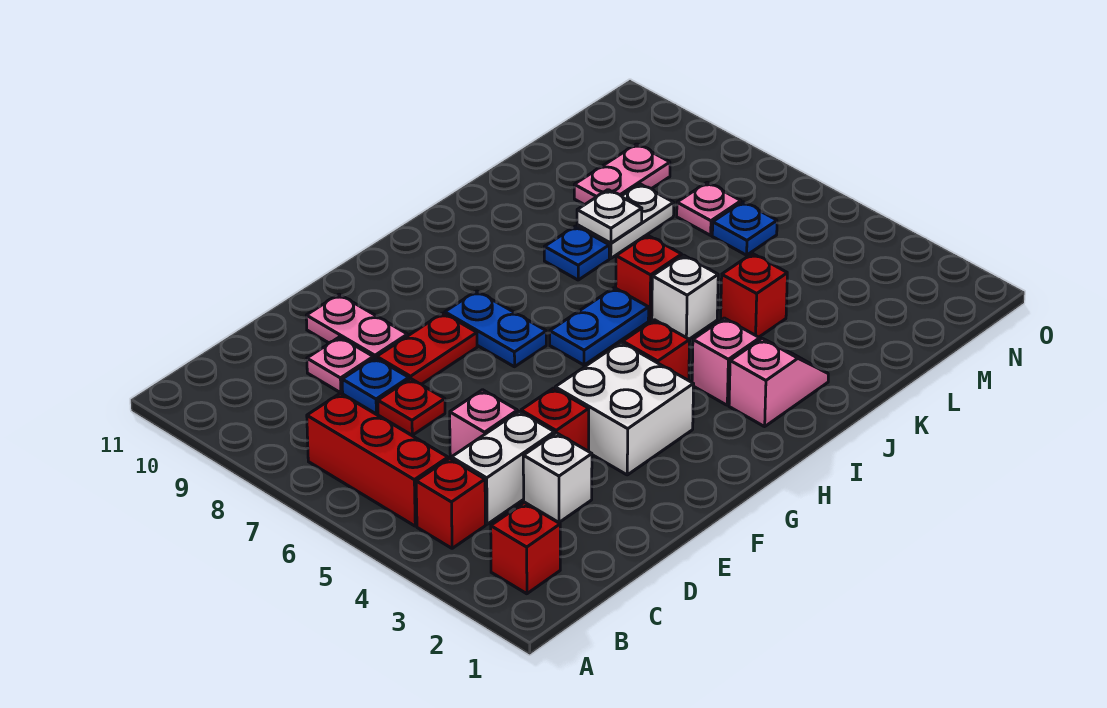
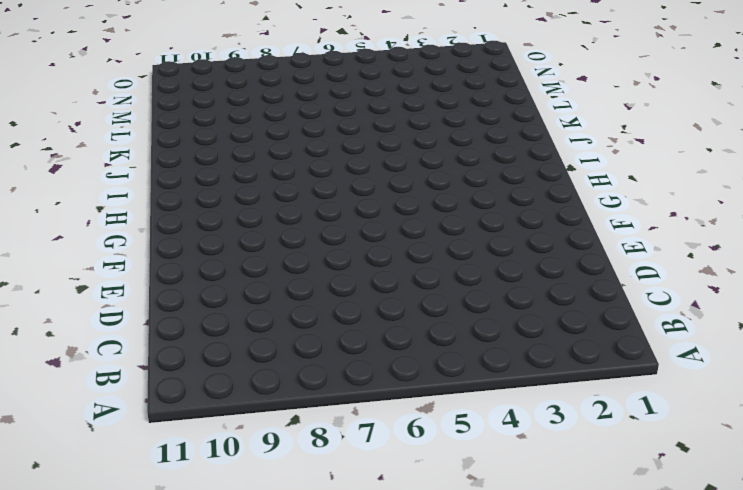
none -> red 1x1 brick [491,503,560,594]
none -> red 1x1 brick [416,458,485,548]
none -> red 1x3 brick [307,393,448,526]

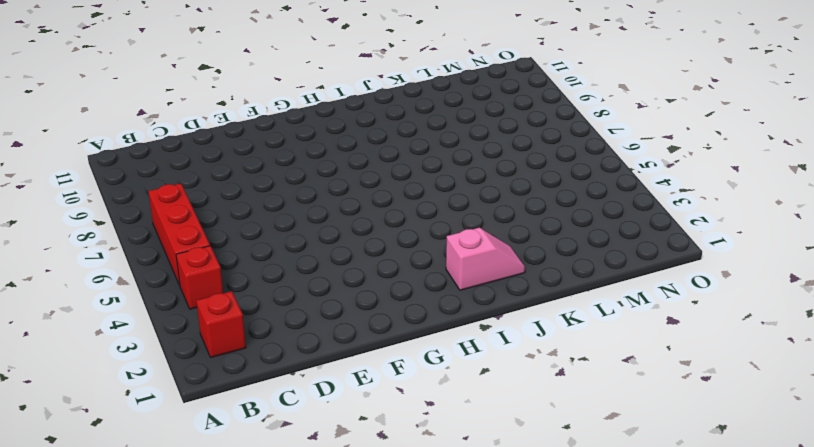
none -> white 1x2 brick [451,411,555,524]
none -> white 1x1 brick [523,433,592,523]
none -> pink 1x1 brick [450,390,518,458]

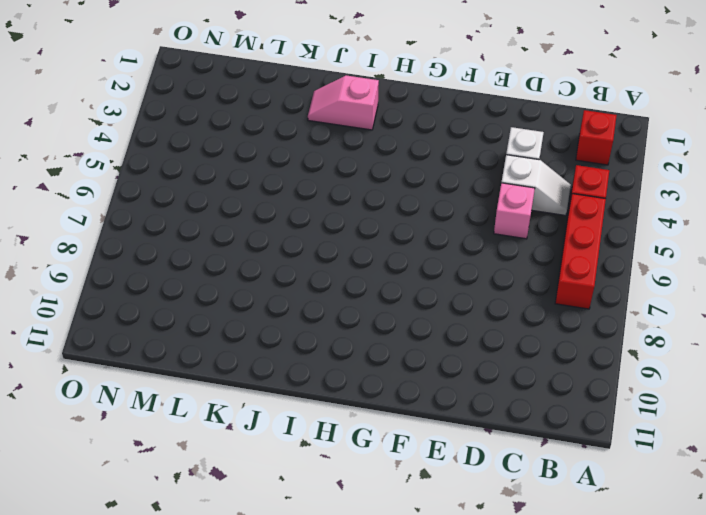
white 1x2 slope [501,155,571,216] -> white 1x2 brick [451,411,555,524]
none -> red 1x1 plate [378,379,445,435]
none -> blue 1x1 plate [342,358,409,414]
none -> pink 1x1 plate [307,337,373,393]

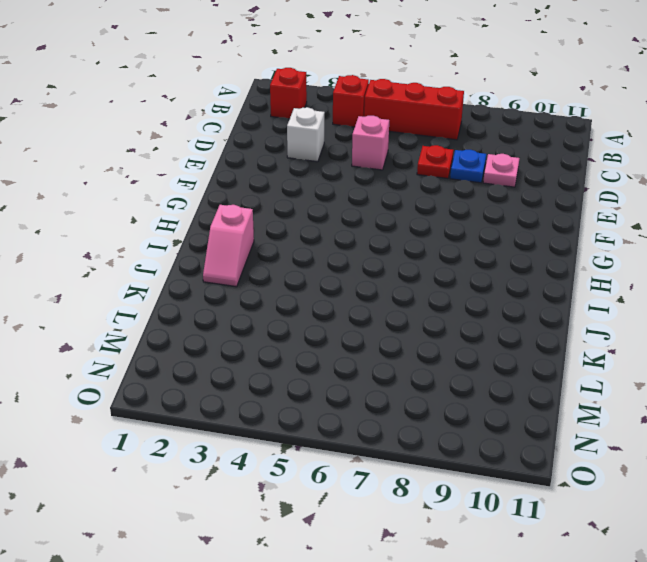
none -> white 1x2 brick [451,411,555,524]
none -> red 1x1 brick [521,388,589,451]
none -> red 1x2 plate [377,313,477,384]

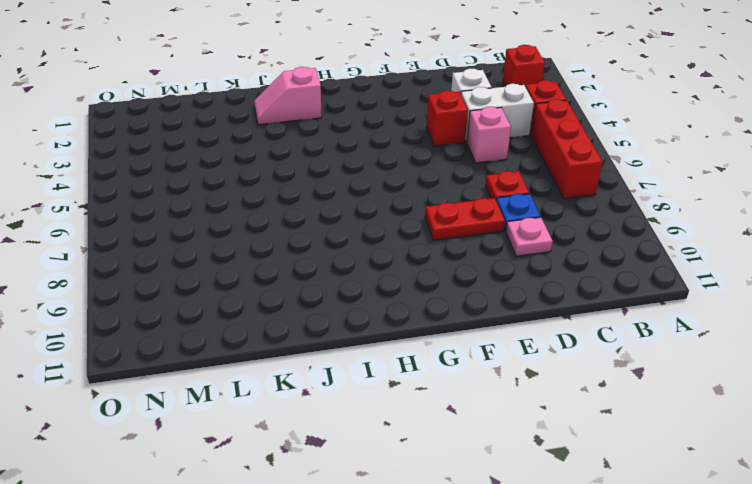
none -> pink 1x2 plate [306,294,408,358]
none -> white 2x2 brick [555,342,694,475]
none -> blue 1x2 plate [445,291,546,367]

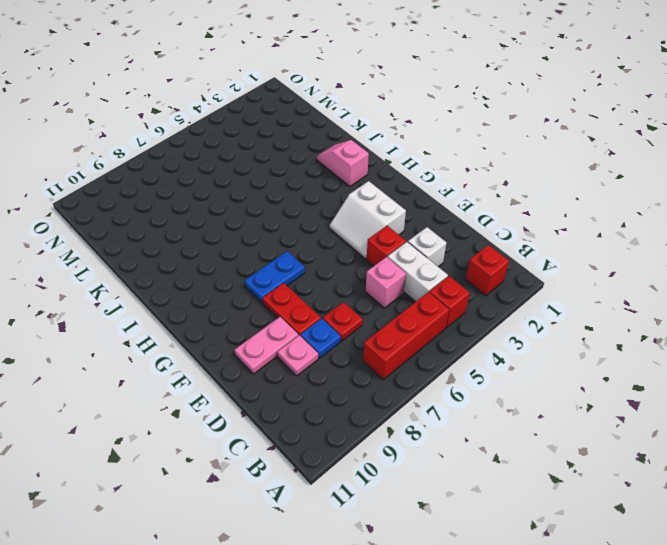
white 2x2 slope [330,181,406,259] -> white 2x2 brick [555,342,694,475]
none -> red 1x1 brick [623,320,690,380]
none -> blue 1x2 plate [550,288,649,365]
none -> pink 1x1 brick [692,318,760,405]

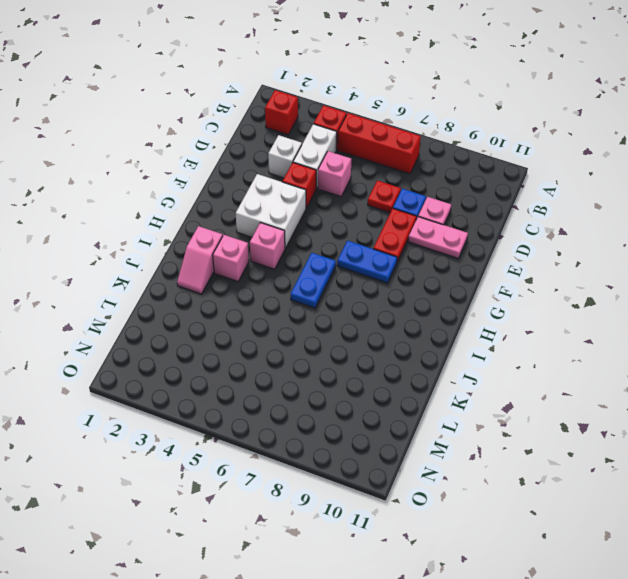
pink 1x1 brick [250,223,285,269] -> red 1x1 brick [623,320,690,380]
none -> white 1x1 brick [652,255,718,339]
none -> red 1x1 brick [616,235,682,320]
none -> blue 1x1 plate [544,226,609,280]

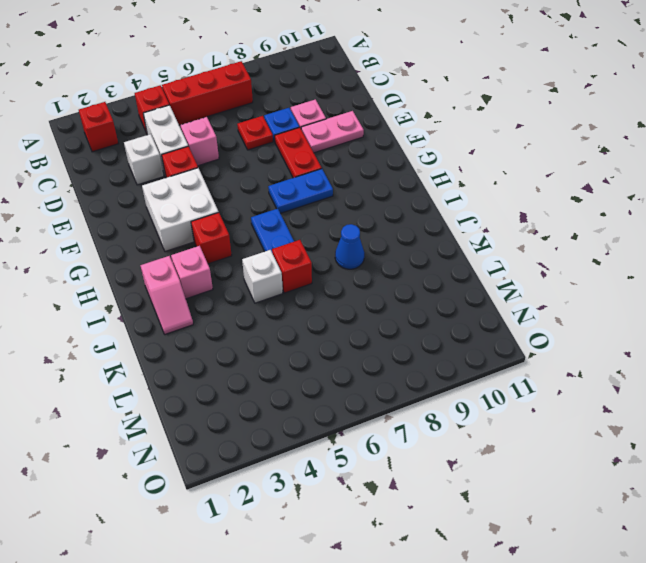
blue 1x1 cone [335,224,364,269] -> blue 1x1 plate [544,226,609,280]
none -> red 1x1 brick [721,254,787,337]
none -> white 1x2 plate [577,184,674,258]
none -> pink 1x2 plate [574,144,670,205]

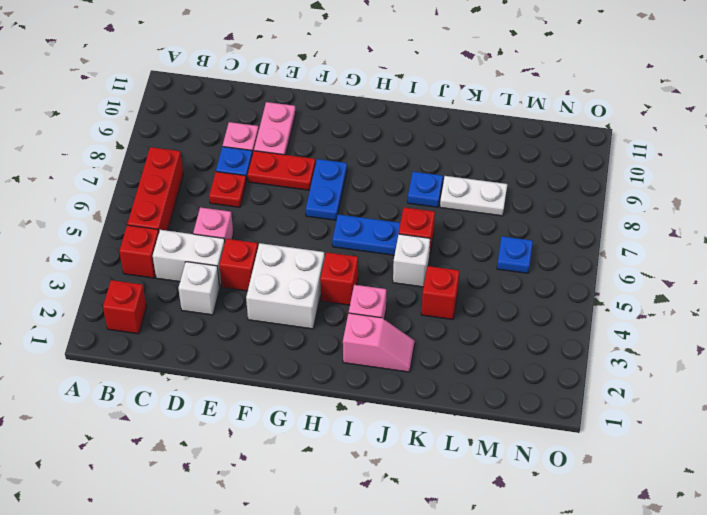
none -> pink 1x2 plate [574,144,670,205]
none -> pink 1x1 plate [677,182,741,235]
none -> white 1x1 plate [577,190,642,243]

